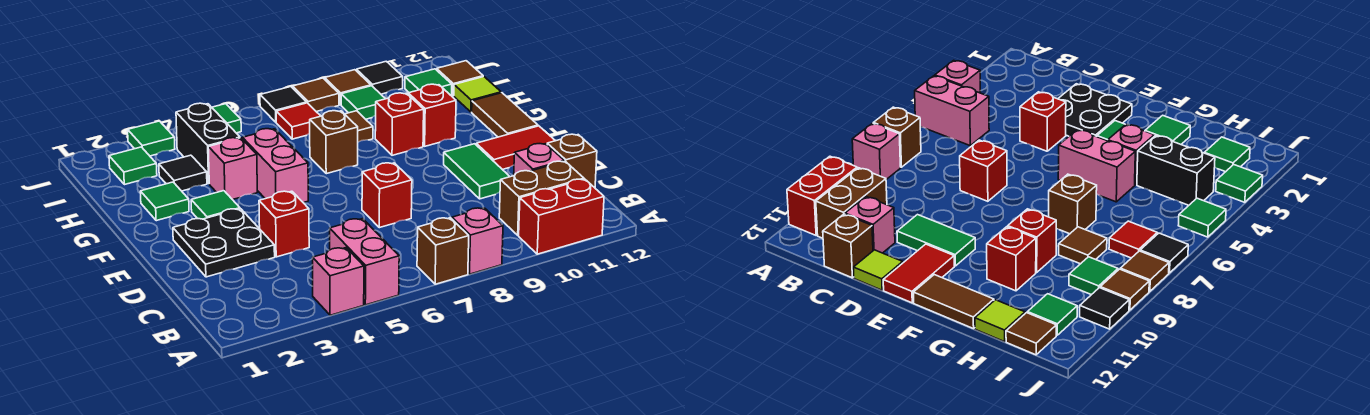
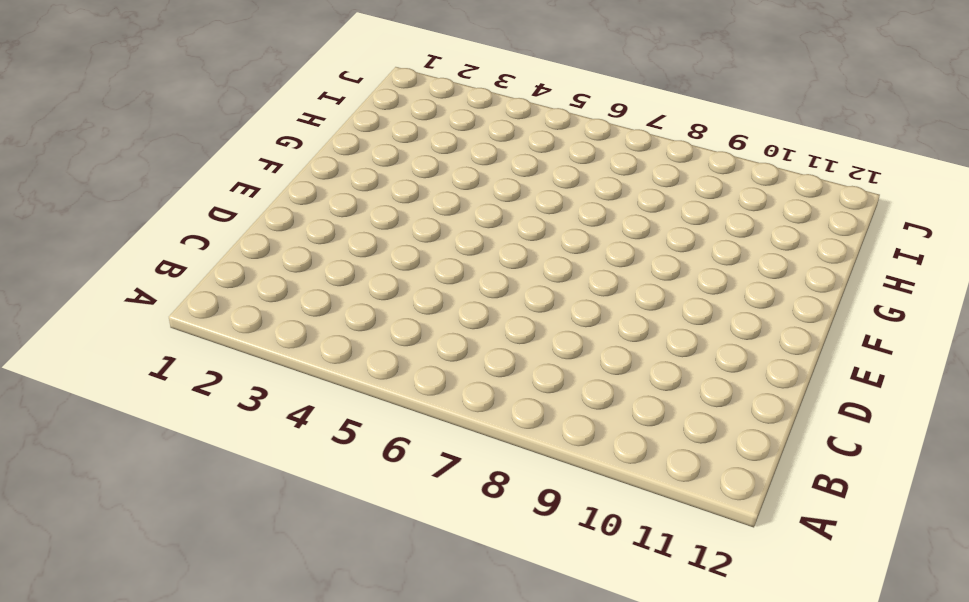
none -> pink 1x1 brick [313,248,364,315]
none -> pink 1x2 brick [330,219,399,305]
none -> brown 1x1 brick [417,218,469,284]
none -> pink 1x1 brick [452,208,503,274]

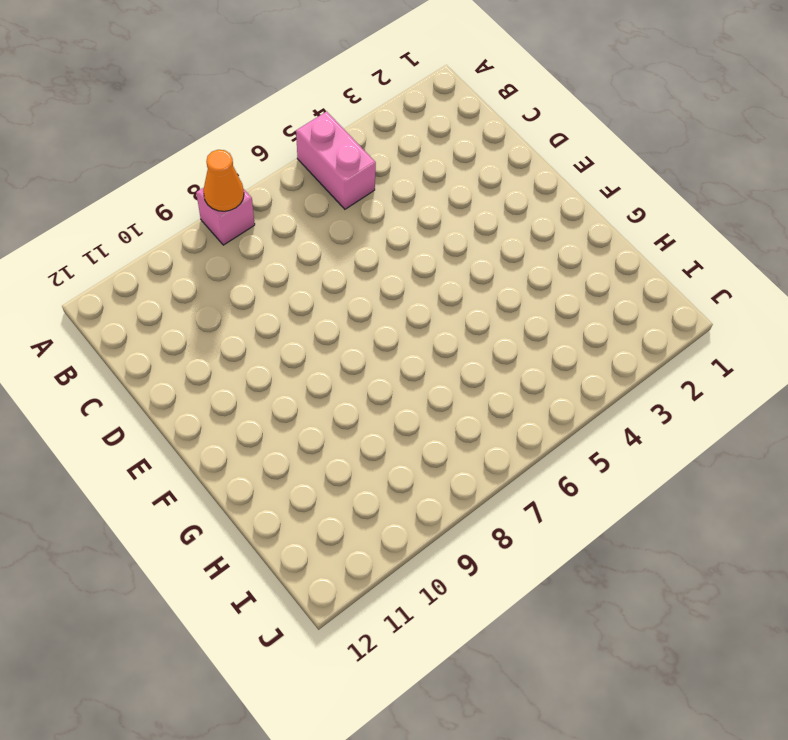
orange 1x1 cone [203,150,244,211] -> none
none -> pink 1x1 brick [313,248,364,315]
none -> brown 1x1 brick [417,218,469,284]
none -> red 1x2 brick [519,179,604,254]
none -> brown 1x2 brick [499,161,584,235]

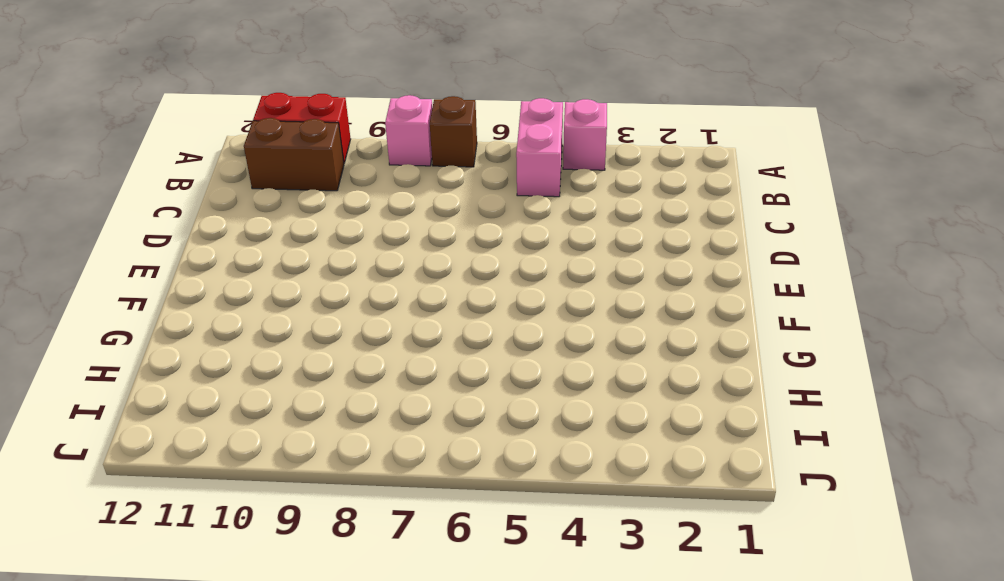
none -> pink 1x1 brick [514,144,564,176]
none -> brown 1x1 brick [547,134,597,188]
none -> black 2x2 plate [173,209,275,277]
none -> red 1x1 brick [259,191,309,257]

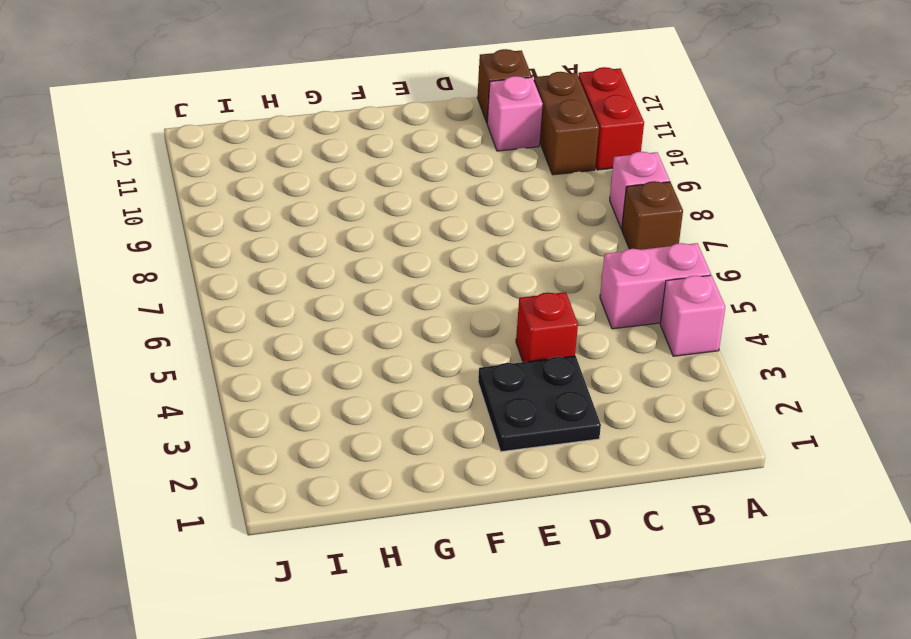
none -> red 1x1 brick [362,163,412,228]
none -> green 1x2 tile [444,144,510,199]
none -> lime 1x1 tile [853,250,903,290]
none -> red 1x2 tile [476,126,555,170]

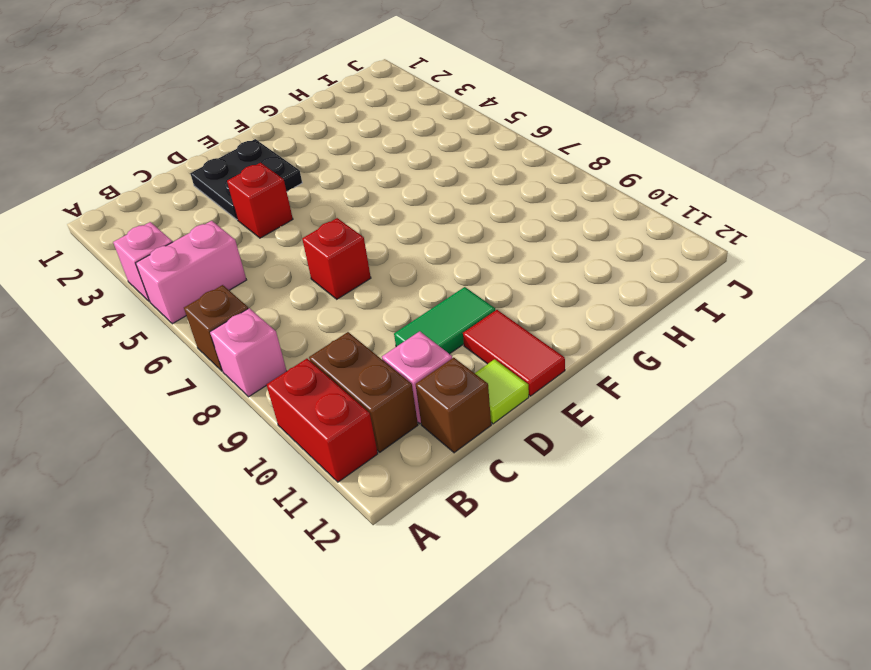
none -> green 1x1 tile [191,191,240,219]
none -> pink 1x2 brick [242,129,308,203]
none -> brown 1x2 tile [472,93,538,137]
none -> green 1x1 tile [140,182,189,221]

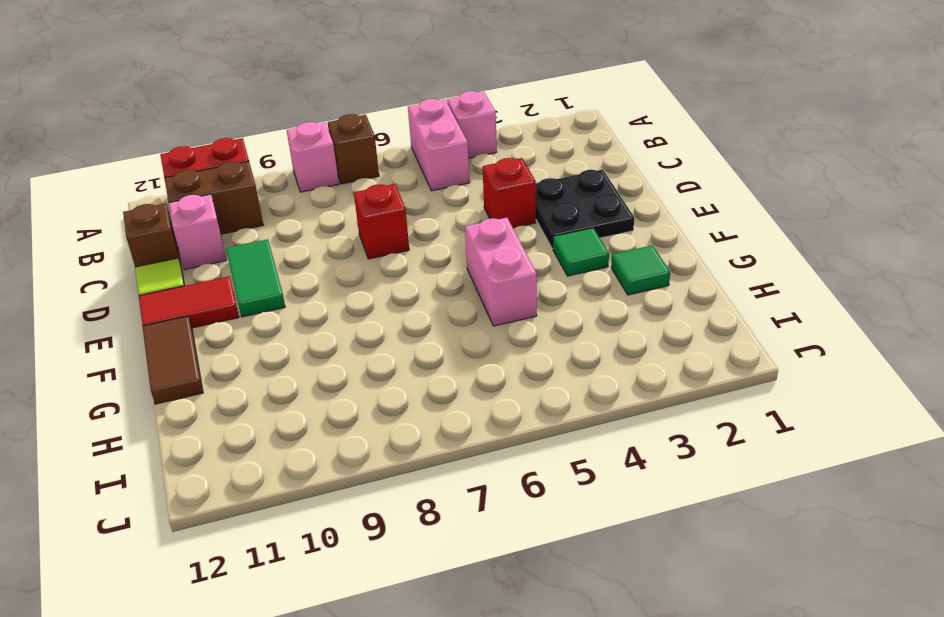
none -> pink 1x1 brick [208,138,257,200]
none -> brown 1x1 brick [310,111,358,174]
none -> red 1x1 brick [375,93,424,155]
none -> red 1x1 brick [408,84,456,146]

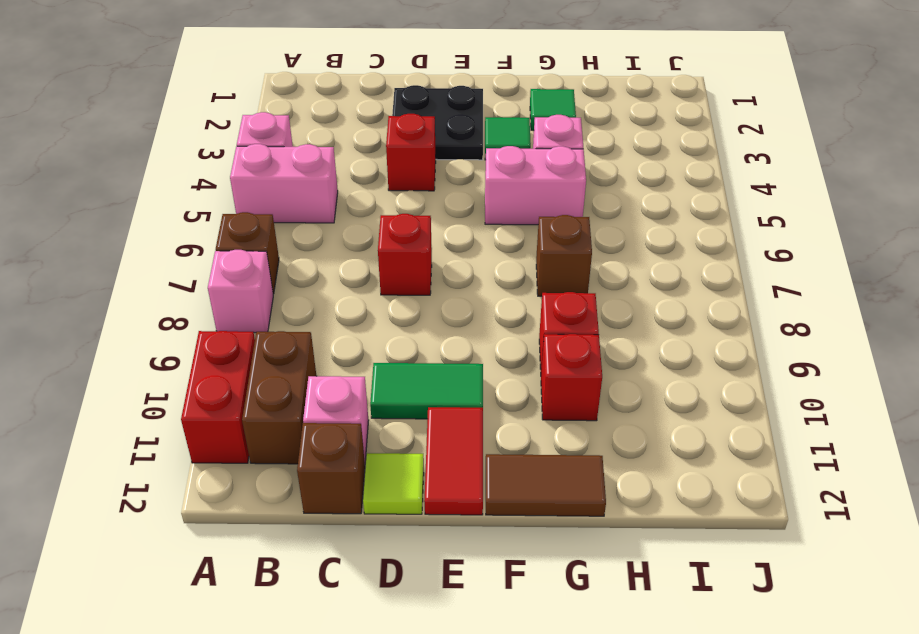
none -> black 1x1 tile [159,155,207,191]
none -> black 1x2 brick [176,103,240,183]
none -> brown 1x1 tile [345,111,373,142]
none -> lime 1x1 tile [454,77,501,112]

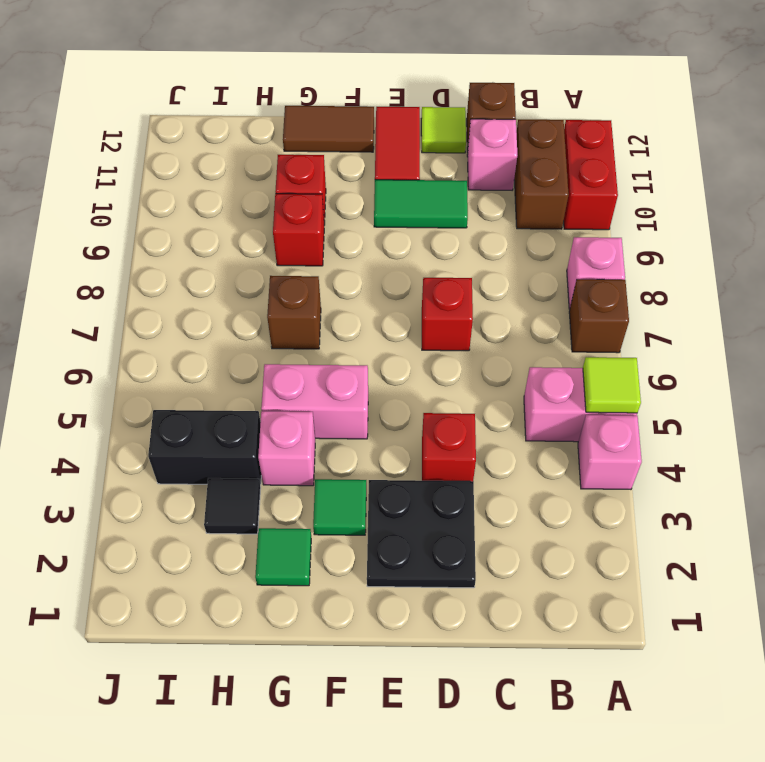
lime 1x1 tile [583,357,641,413] -> lime 1x1 tile moved to [454,77,501,112]
none -> brown 1x1 tile [345,111,373,142]
none -> green 1x1 tile [109,147,157,185]
none -> red 1x1 tile [276,103,320,139]
none -> green 1x1 tile [341,86,385,119]

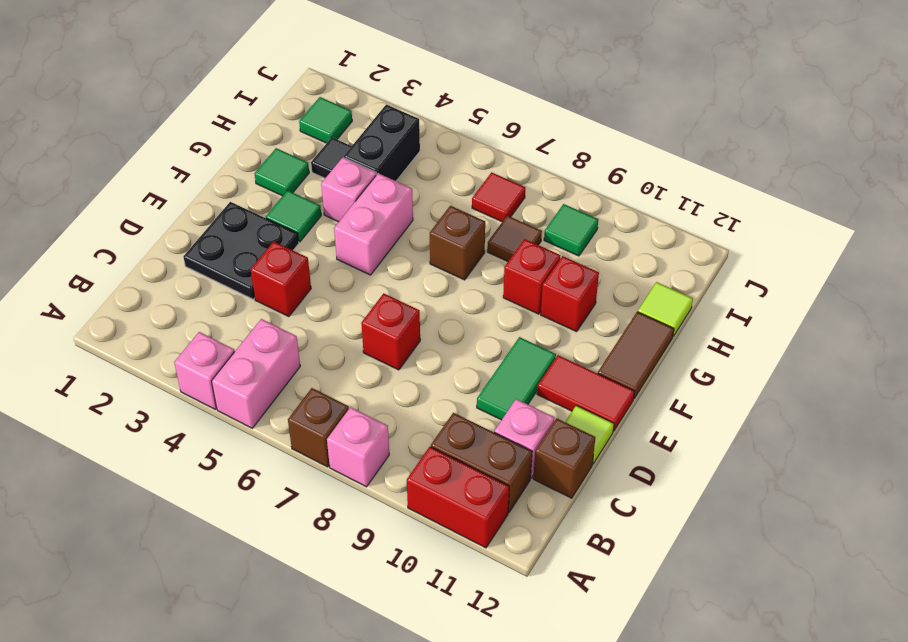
none -> green 1x1 tile [405,69,452,96]
none -> brown 1x1 tile [437,61,483,96]
none -> green 1x1 tile [128,121,175,156]
none -> green 1x1 tile [212,104,241,133]

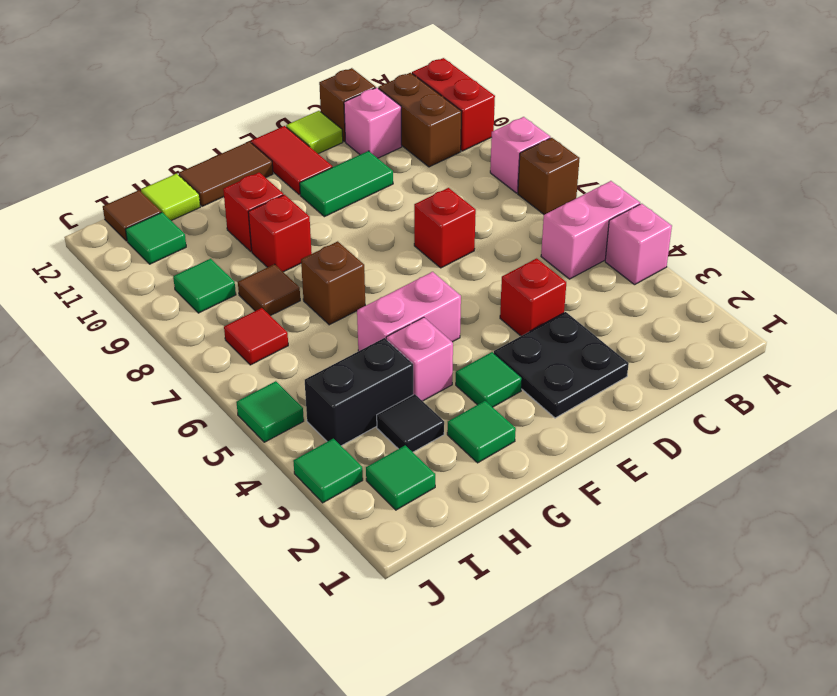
none -> black 1x1 tile [260,87,307,122]
none -> brown 1x1 tile [292,78,339,112]
none -> brown 1x1 tile [325,70,371,105]
none -> black 1x1 tile [356,61,403,94]

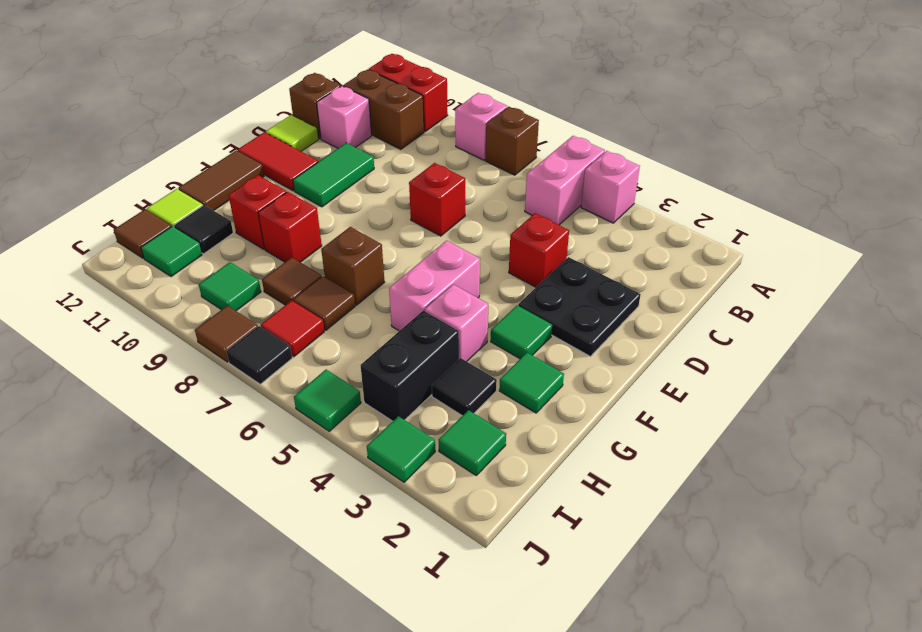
brown 1x1 tile [293,276,355,330] -> brown 1x1 tile moved to [325,70,371,105]
black 1x1 tile [174,205,233,254] -> black 1x1 tile moved to [356,61,403,94]

